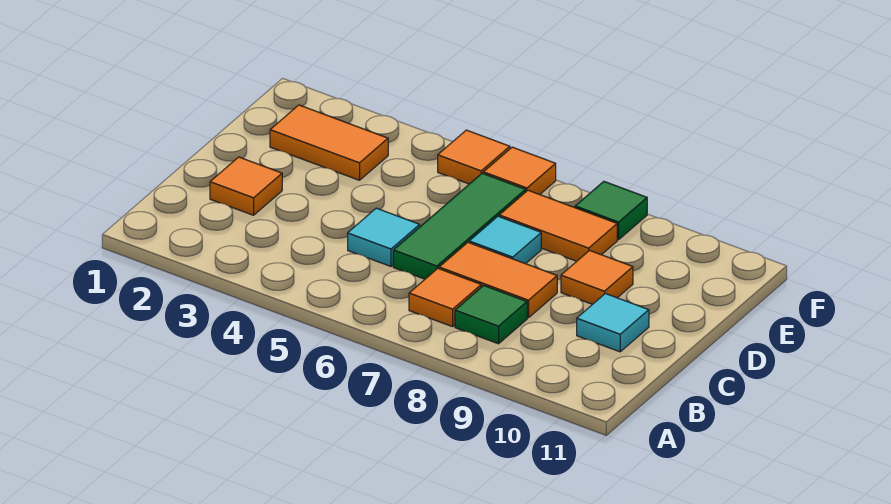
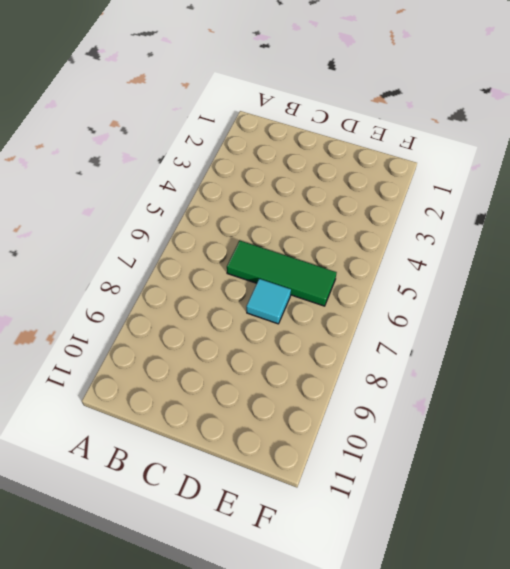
none -> orange 1x1 tile [409,269,481,327]
none -> green 1x1 tile [455,285,527,344]
none -> orange 1x1 tile [210,157,282,215]

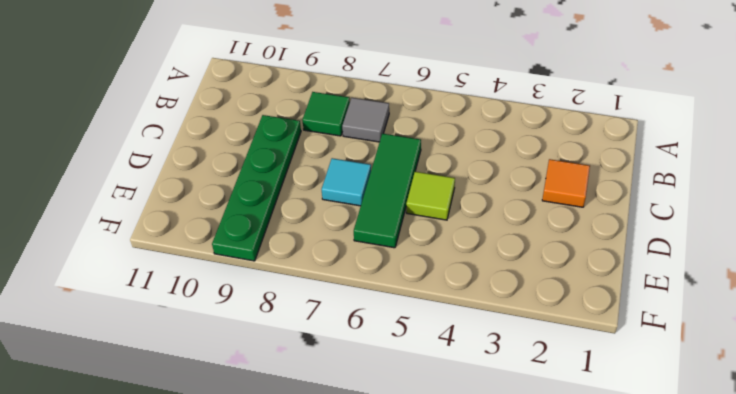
grey 1x1 tile [342,98,389,142] -> orange 1x1 tile [409,269,481,327]
green 1x4 plate [212,115,301,261] -> orange 1x1 tile [561,250,633,304]
lime 1x1 tile [406,172,455,220] -> none
none -> cyan 1x1 tile [348,208,420,266]
none -> orange 1x2 tile [439,243,557,318]
none -> cyan 1x1 tile [577,294,649,352]

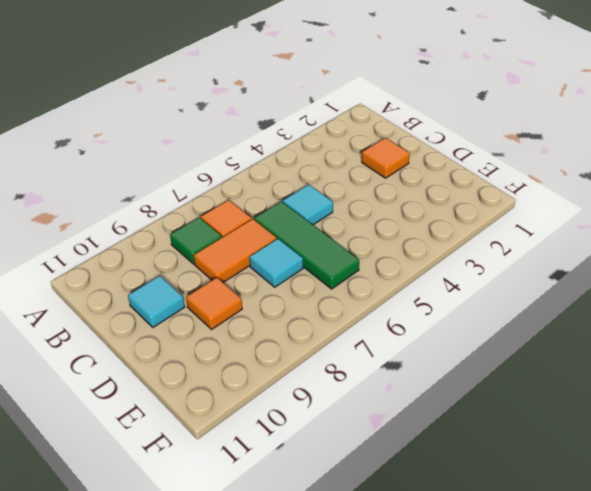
none -> orange 1x2 tile [270,105,388,180]
none -> orange 1x2 tile [499,190,617,261]
none -> orange 1x1 tile [438,130,510,184]

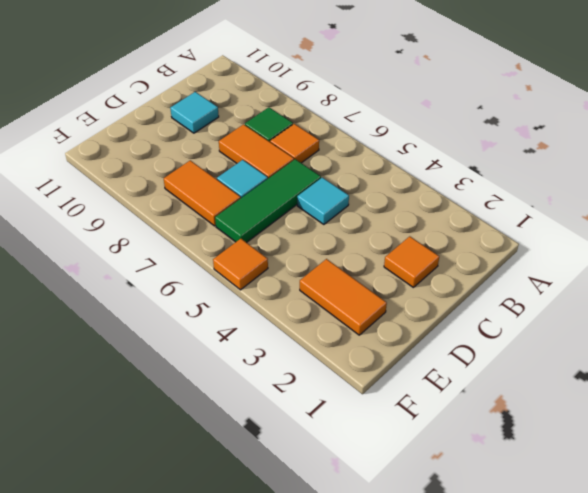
none -> orange 1x1 tile [561,250,633,304]
none -> orange 1x1 tile [483,147,556,195]
none -> green 1x1 tile [575,181,647,240]

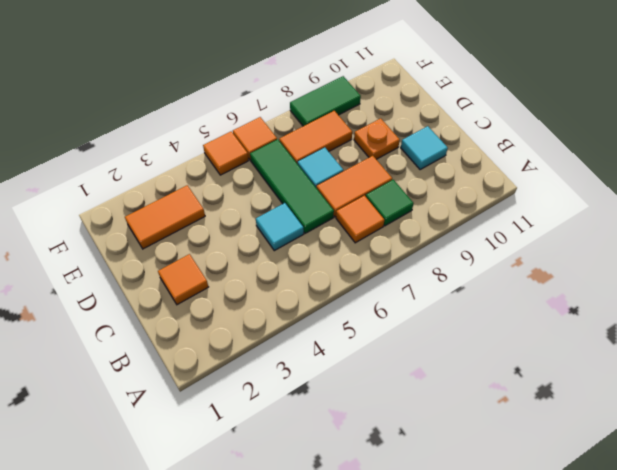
orange 1x1 plate [354,118,400,159] -> orange 1x1 tile [561,250,633,304]
green 1x2 tile [290,76,361,126] -> green 1x1 tile [575,181,647,240]

